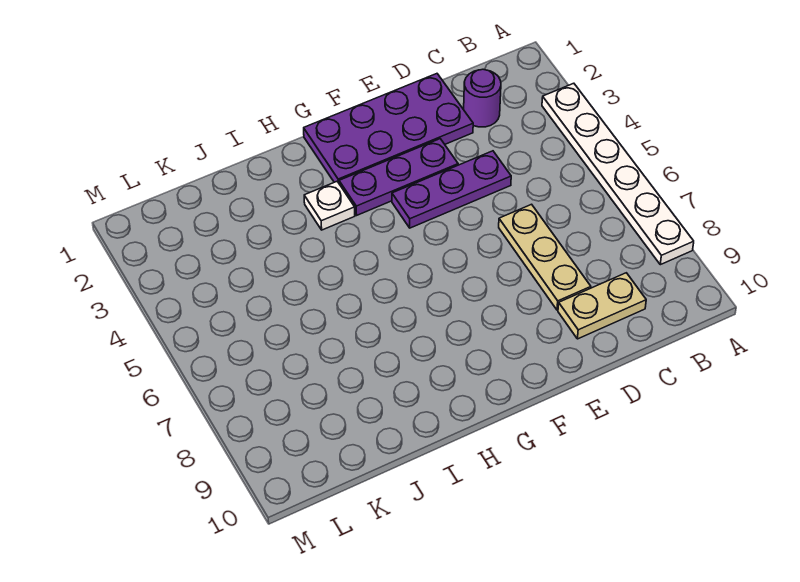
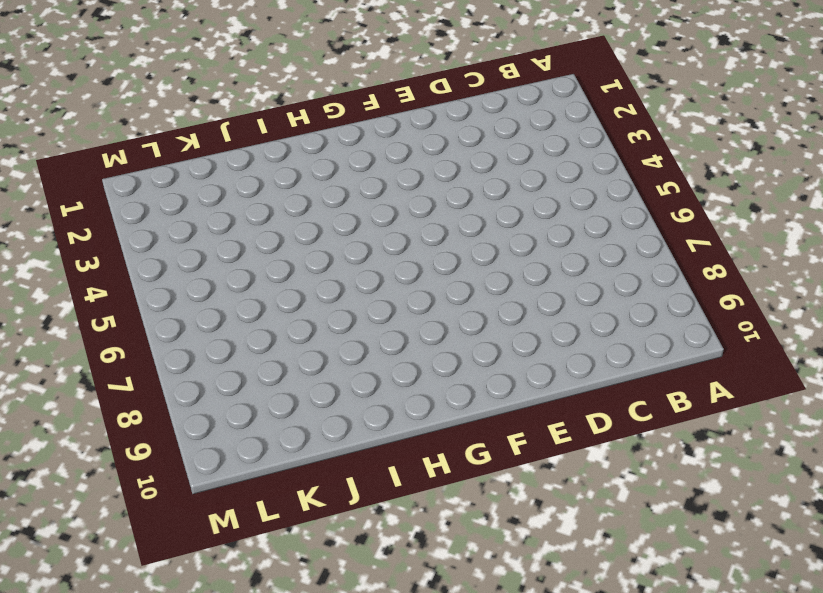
none -> white 1x6 plate [542,83,694,265]
none -> purple 1x1 round brick [464,69,501,127]

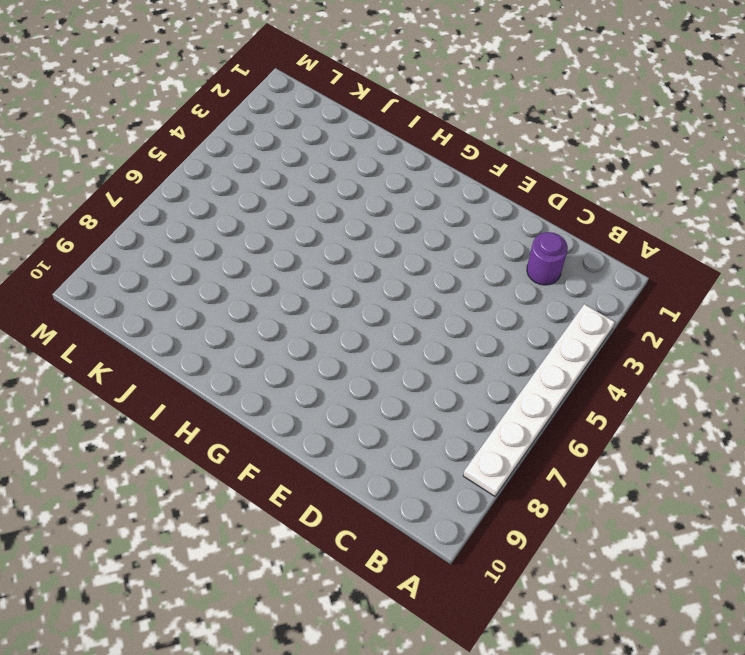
none -> tan 1x2 plate [558,273,646,339]
none -> purple 2x4 plate [304,74,473,183]

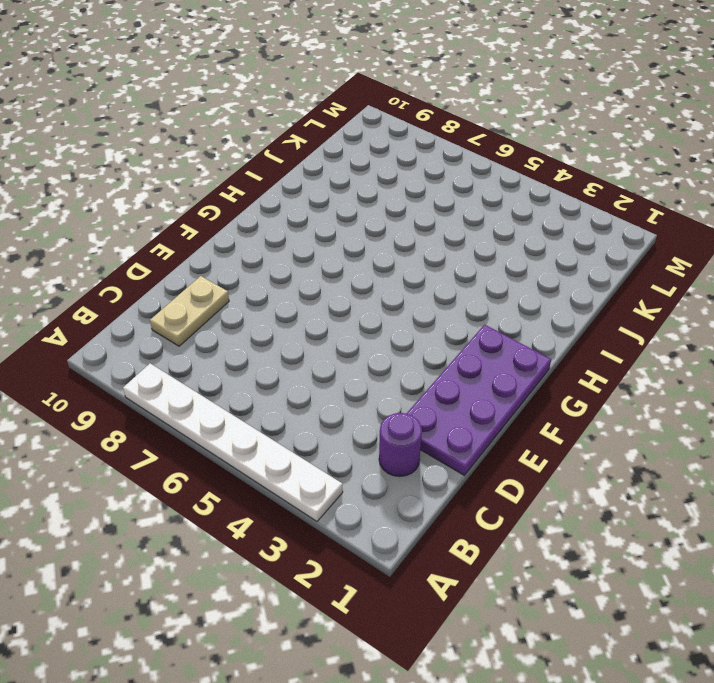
none -> purple 1x3 plate [392,151,511,228]
none -> tan 1x3 plate [499,204,591,310]

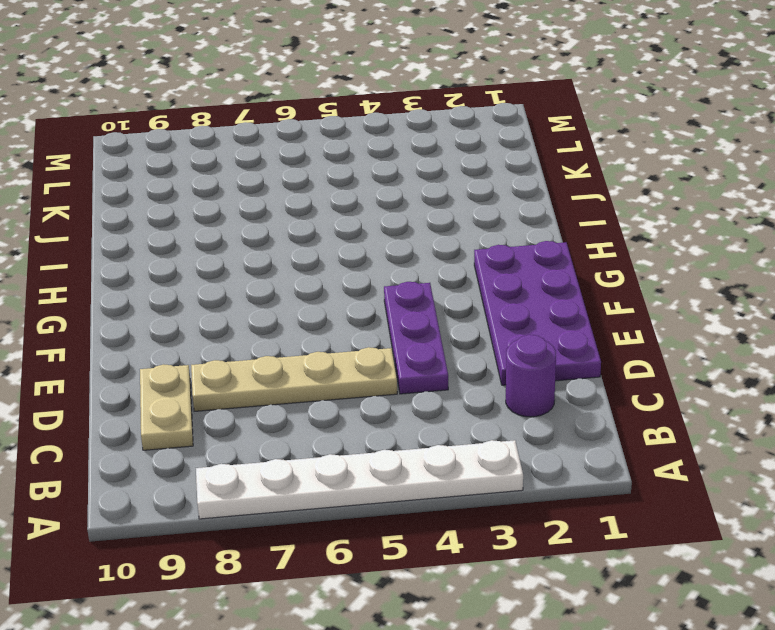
tan 1x4 plate [191,347,397,411] -> tan 1x3 plate [499,204,591,310]
none -> purple 1x3 plate [339,139,458,215]
none -> white 1x1 plate [304,182,355,230]

